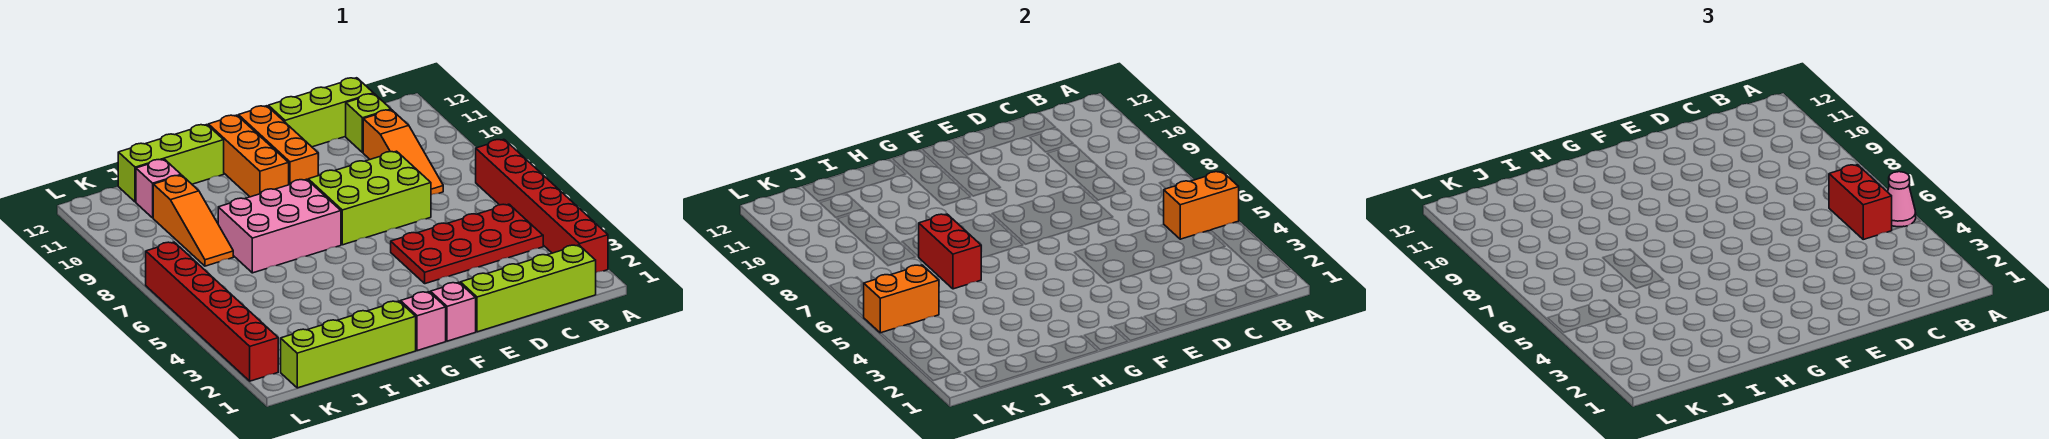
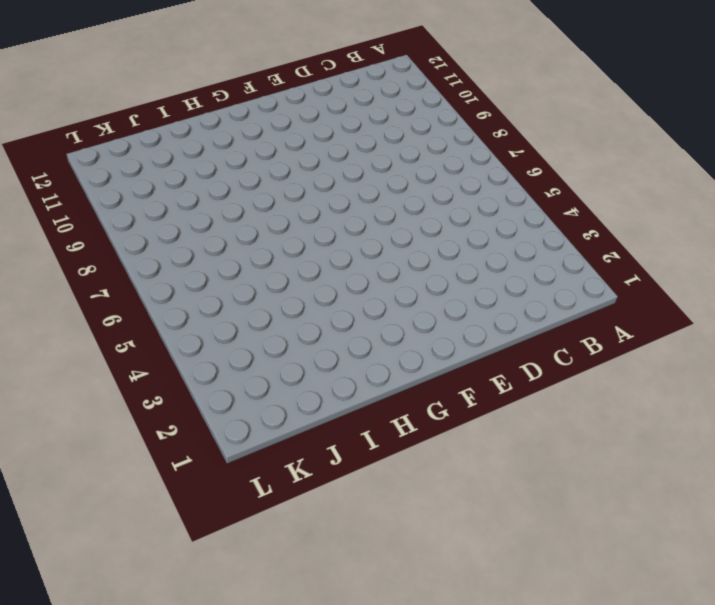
none -> red 1x6 brick [476,139,608,272]
none -> lime 1x4 brick [460,245,596,332]
none -> red 2x4 plate [391,204,543,284]

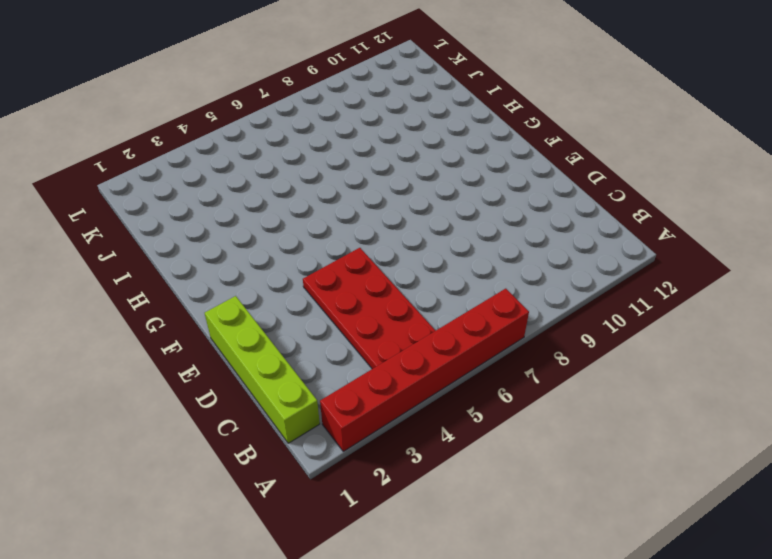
none -> orange 1x3 slope [363,110,443,195]
none -> lime 1x1 brick [346,94,391,153]
none -> lime 1x3 brick [268,78,374,147]

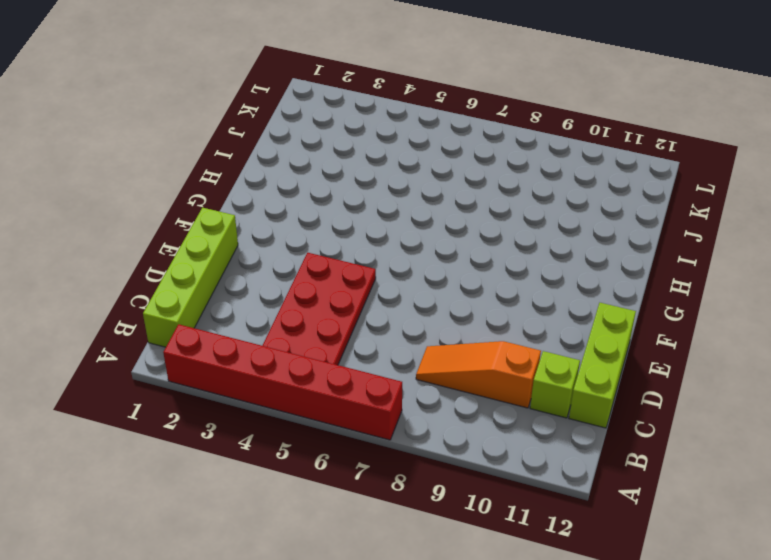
none -> lime 2x3 brick [308,151,431,245]
none -> pink 1x1 brick [430,282,476,341]
none -> orange 1x3 brick [238,106,318,185]

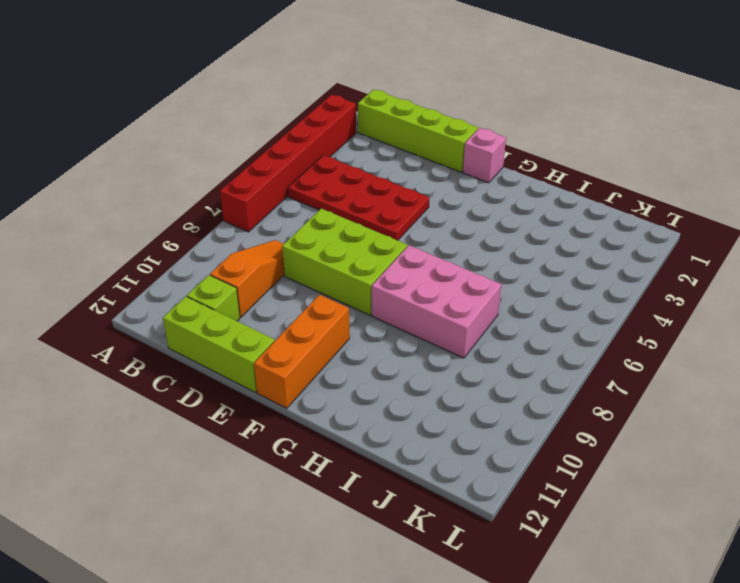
none -> pink 1x1 brick [400,292,446,351]
none -> orange 1x3 brick [208,115,289,197]
none -> lime 1x4 brick [281,301,416,388]

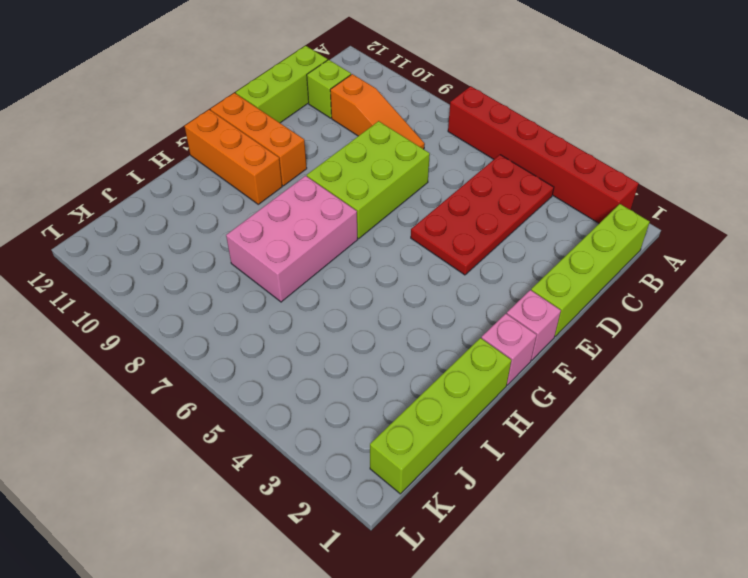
none -> lime 1x3 brick [118,125,224,202]
none -> orange 1x3 slope [153,175,233,266]
none -> pink 1x1 brick [136,159,181,218]

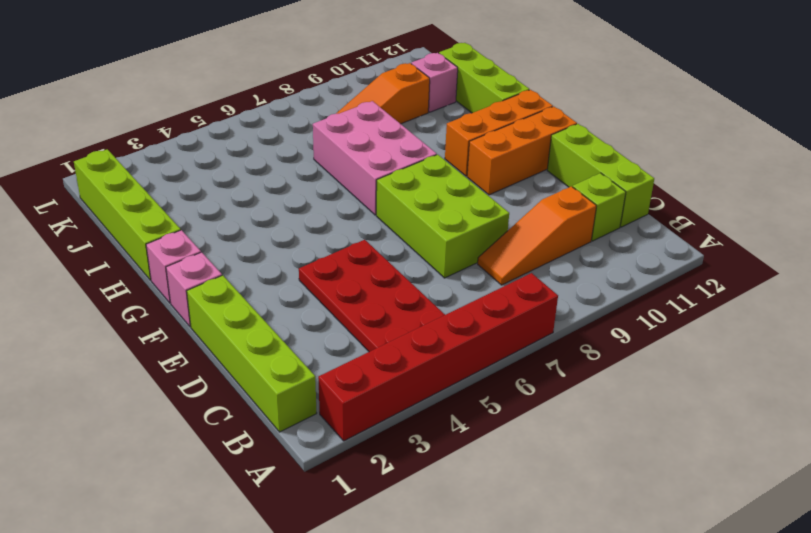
none -> red 1x6 brick [146,242,278,381]
none -> orange 1x2 brick [1164,172,1239,239]
none -> red 1x2 brick [919,214,981,289]

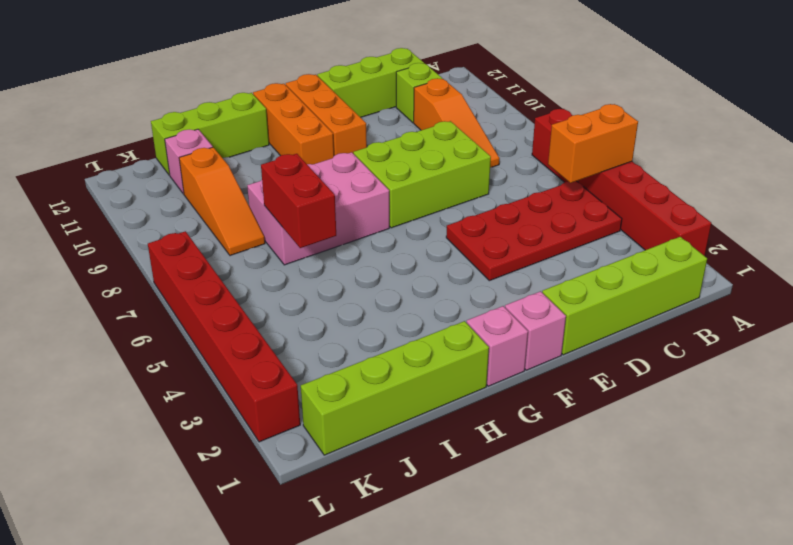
none -> orange 1x2 brick [864,265,939,333]
none -> pink 1x1 cone [1888,172,1916,227]
none -> red 1x2 brick [1829,165,1892,239]

